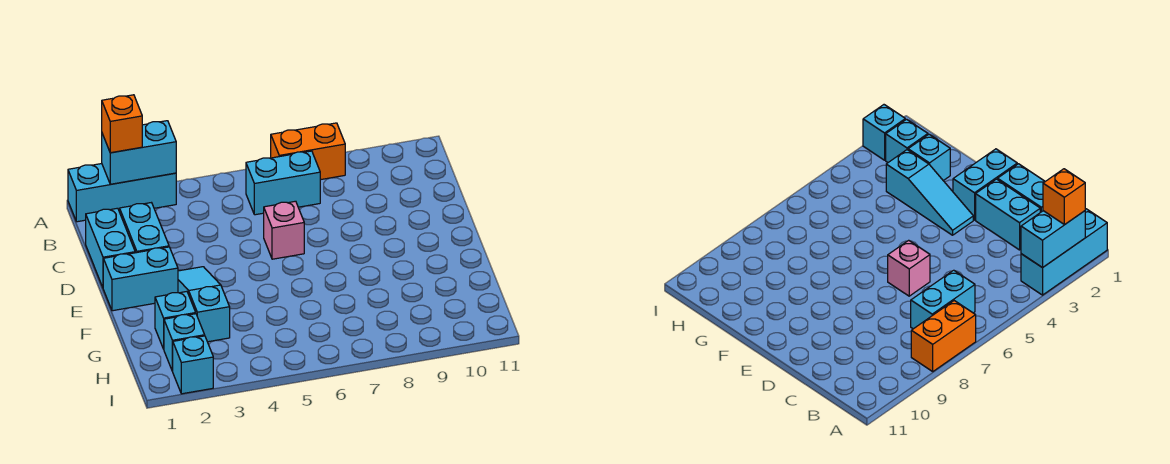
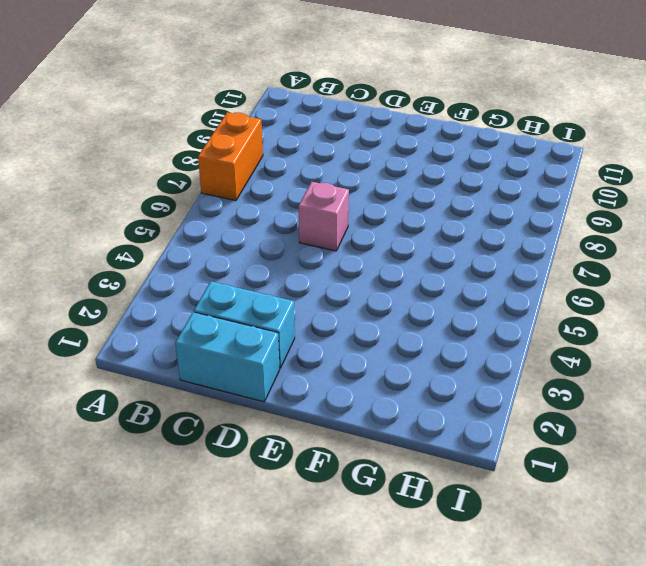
none -> cyan 1x3 brick [68,164,176,222]
none -> cyan 1x2 brick [246,151,320,215]
none -> cyan 1x2 brick [103,247,178,311]

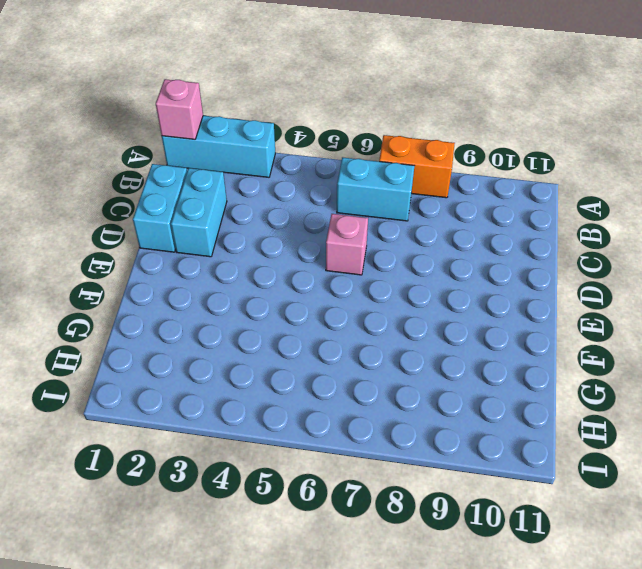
pink 1x1 brick [156,79,203,139] -> none
none -> cyan 1x2 brick [103,247,178,311]
none -> cyan 1x3 slope [178,267,230,342]
none -> cyan 1x1 brick [155,292,196,349]

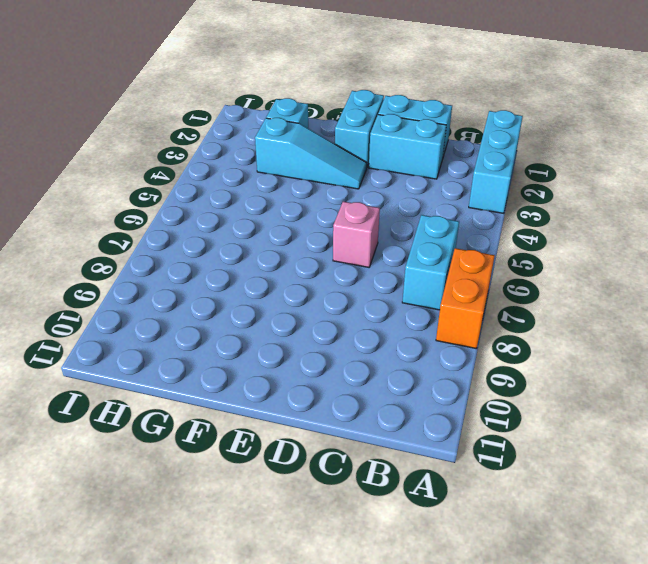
none -> cyan 1x1 brick [164,314,205,371]
none -> cyan 1x1 brick [173,336,213,394]
none -> cyan 1x2 brick [102,121,176,184]

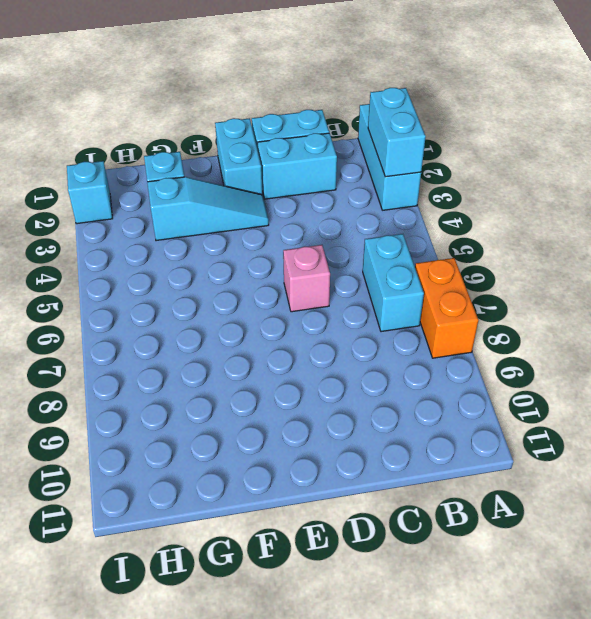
none -> cyan 1x1 brick [164,314,205,371]
none -> orange 1x1 brick [102,95,142,153]

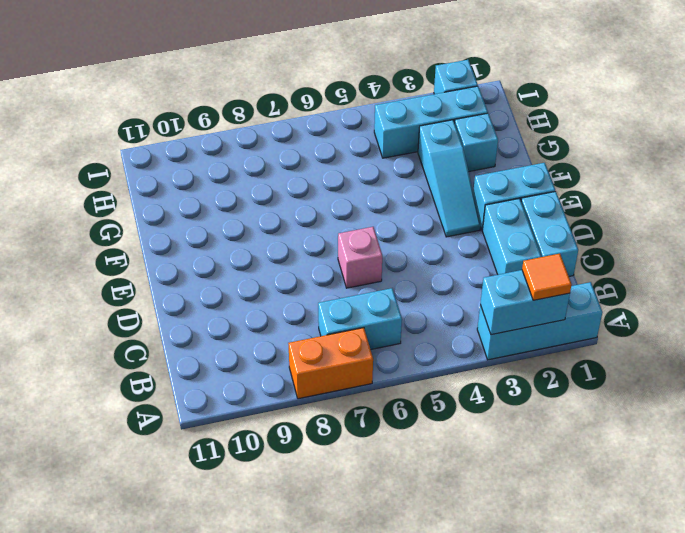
orange 1x1 tile [522,254,572,300] -> orange 1x1 brick [102,95,142,153]
cyan 1x3 brick [374,86,488,158] -> cyan 1x1 brick [164,314,205,371]

